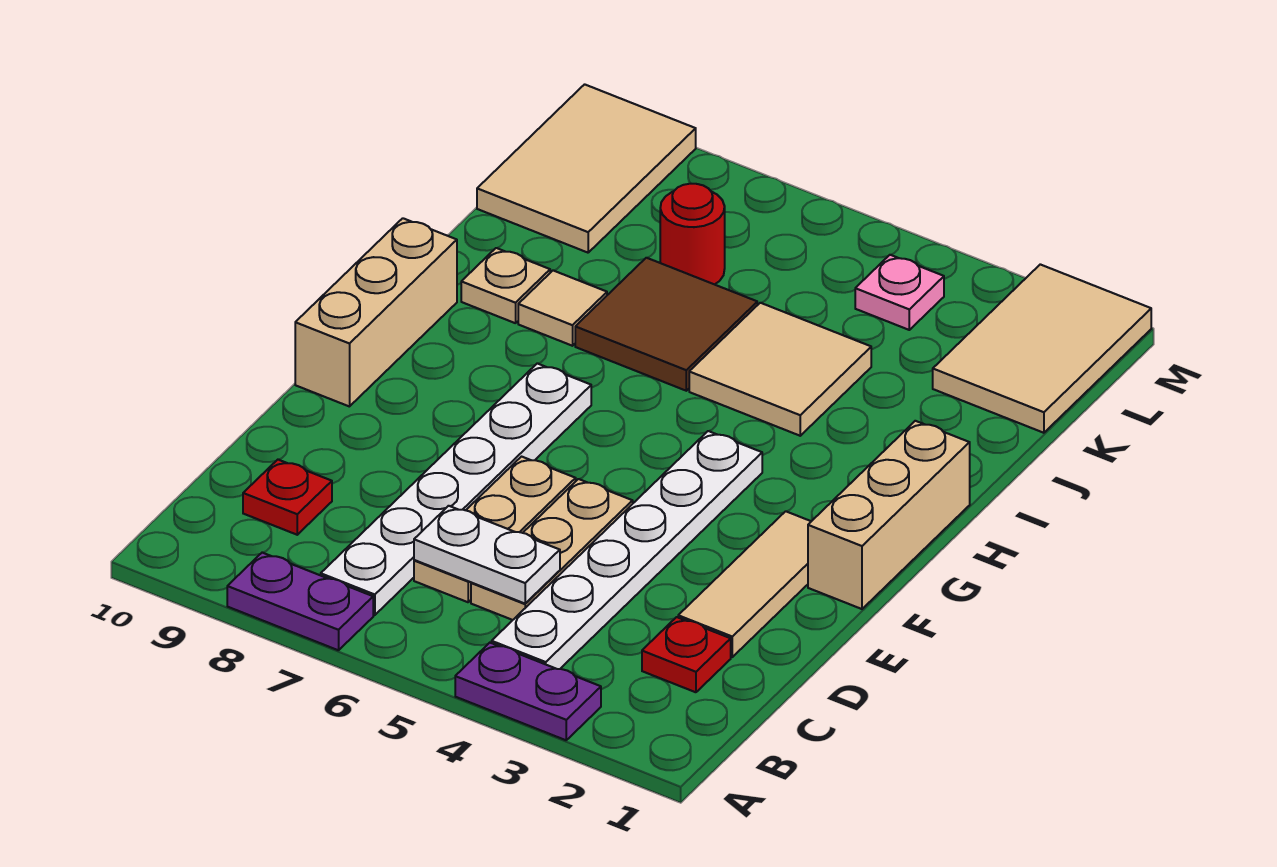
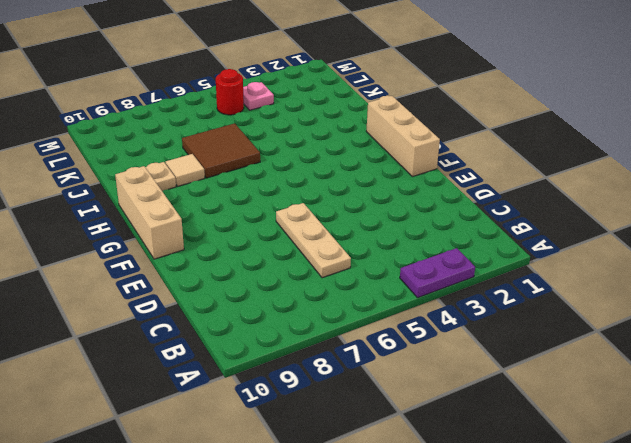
red 1x1 round brick [216,69,244,115] -> red 1x1 round brick moved to [660,184,725,285]
none -> purple 1x2 plate [227,553,373,650]
none -> white 1x6 plate [492,431,762,669]
none -> white 1x6 plate [321,363,591,615]

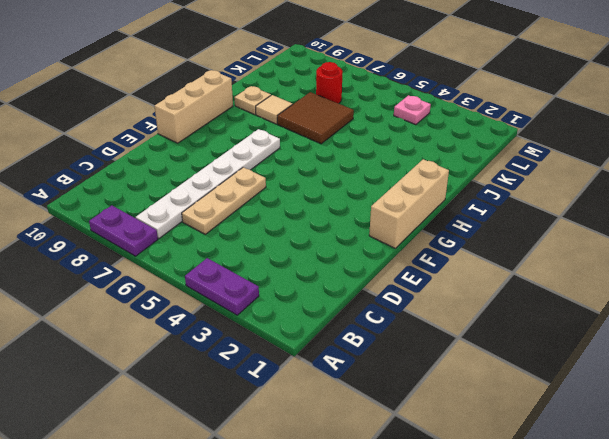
none -> white 1x6 plate [492,431,762,669]
none -> red 1x1 plate [642,617,731,692]
none -> tan 1x3 plate [471,479,633,620]

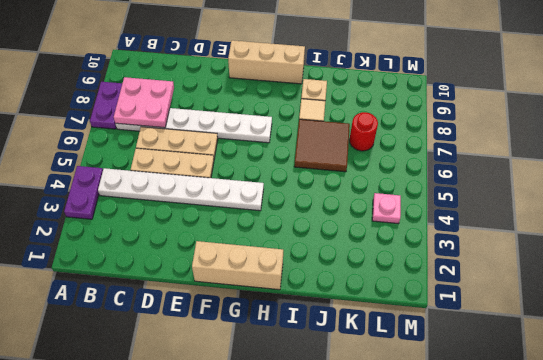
pink 2x2 plate [114,77,174,128] -> none
none -> red 1x1 plate [642,617,731,692]
none -> red 1x1 plate [243,460,332,535]
none -> tan 1x3 tile [678,511,811,657]

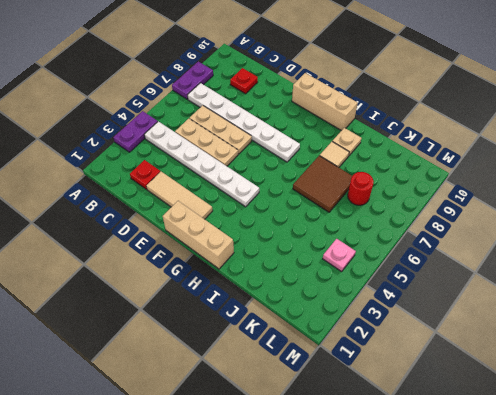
none -> tan 2x2 tile [689,303,871,436]
none -> tan 2x3 tile [933,264,1151,433]
none -> tan 2x3 tile [477,84,696,253]

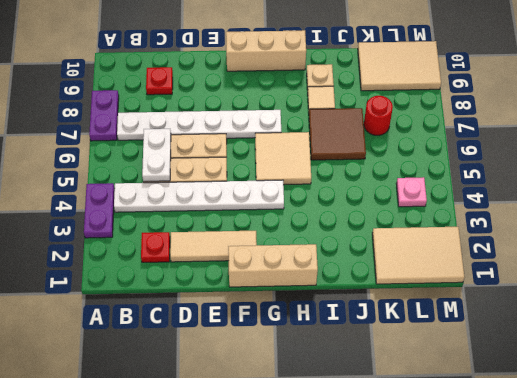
tan 2x2 tile [255,132,311,185] -> tan 2x2 tile moved to [689,303,871,436]

